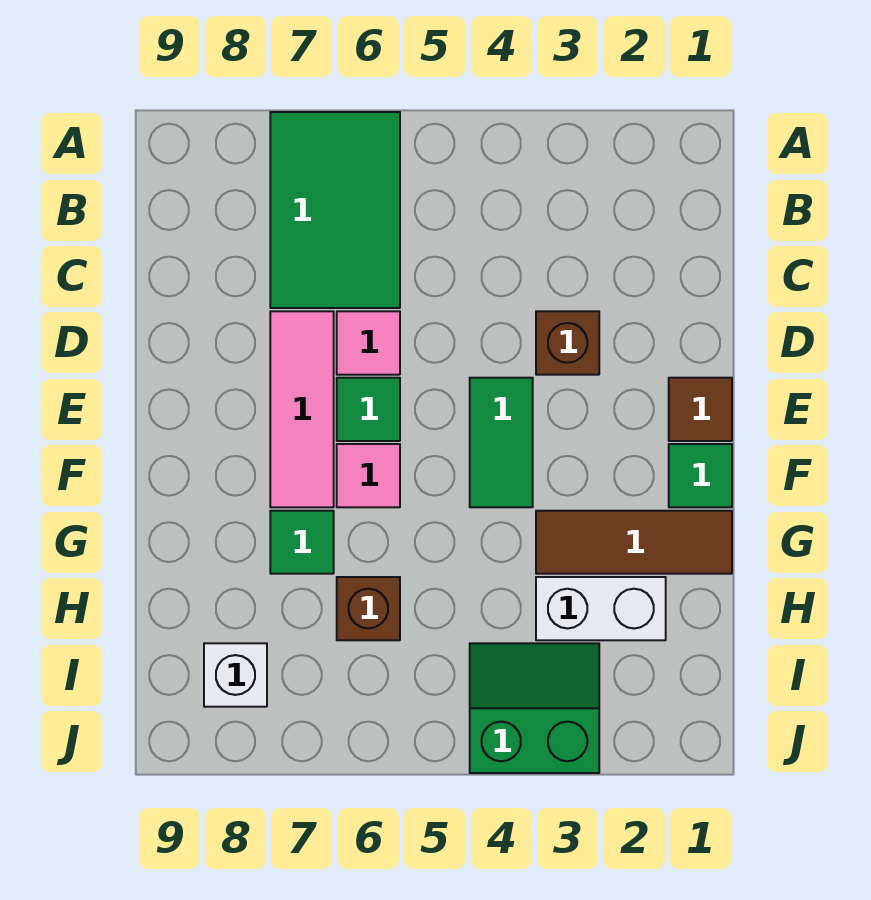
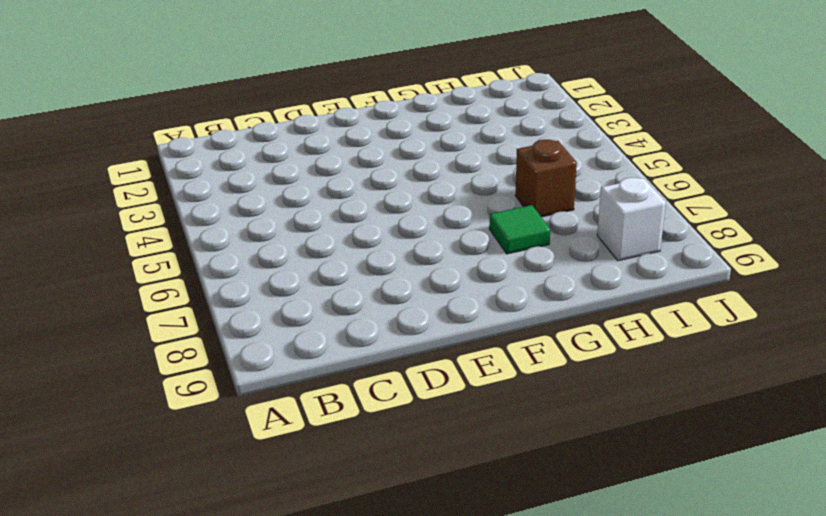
none -> green 2x3 tile [270,112,400,308]
none -> brown 1x1 brick [536,311,599,375]
none -> pink 1x1 tile [337,311,400,375]

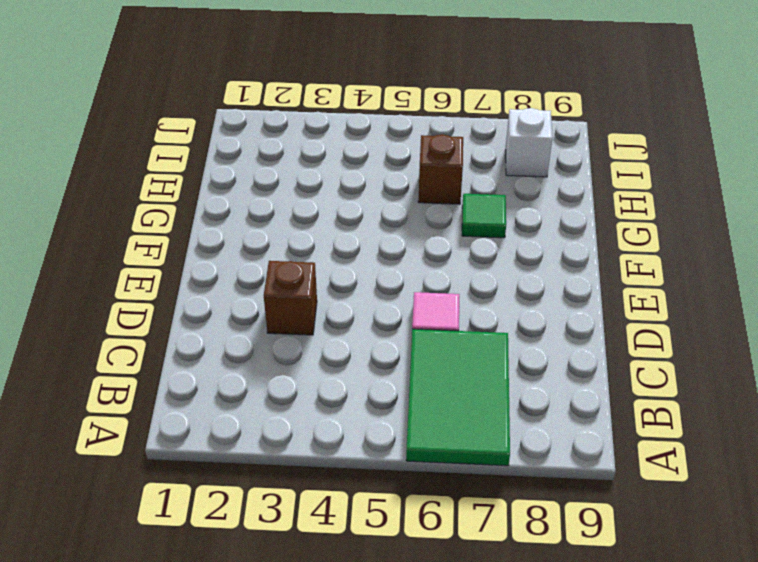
none -> pink 1x3 tile [270,311,334,507]
none -> brown 1x1 tile [669,378,732,441]
none -> green 1x2 tile [470,378,533,507]

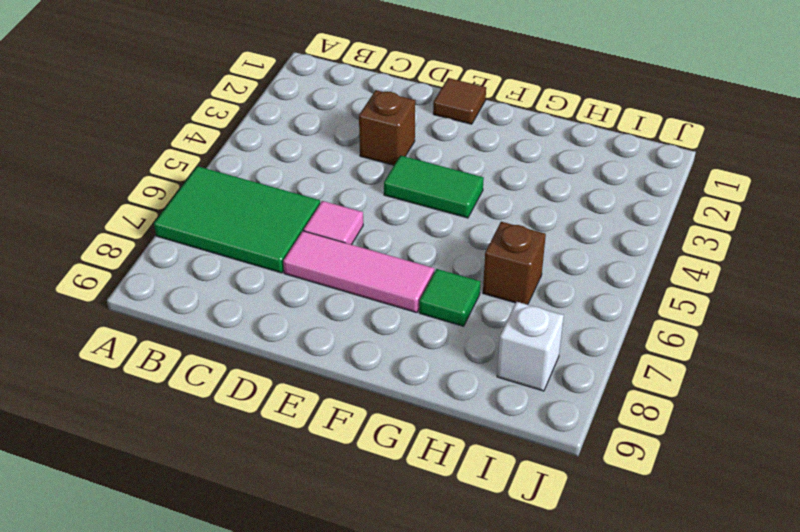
none -> green 1x1 tile [337,378,400,441]
none -> green 1x1 tile [669,444,732,507]
none -> pink 1x1 tile [337,444,400,507]

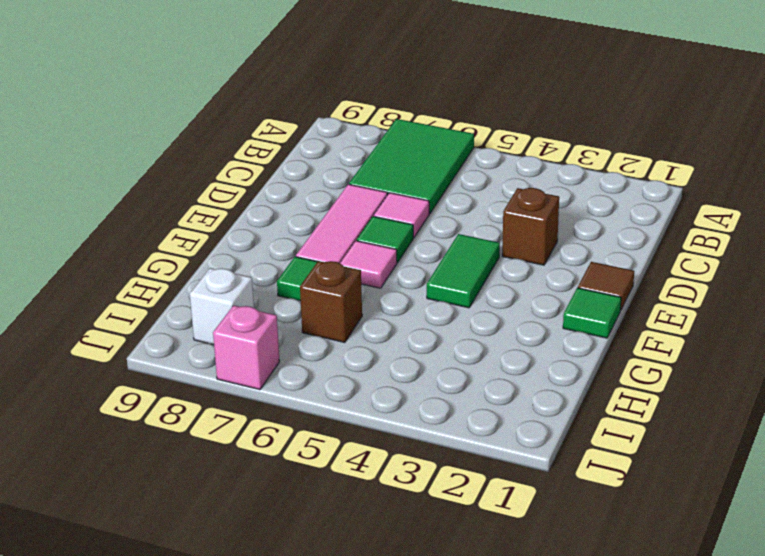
pink 1x1 brick [213,305,280,390] -> none
none -> brown 1x3 tile [536,511,732,574]
none -> white 1x2 brick [536,577,666,640]
none -> green 2x2 slope [470,643,599,773]

